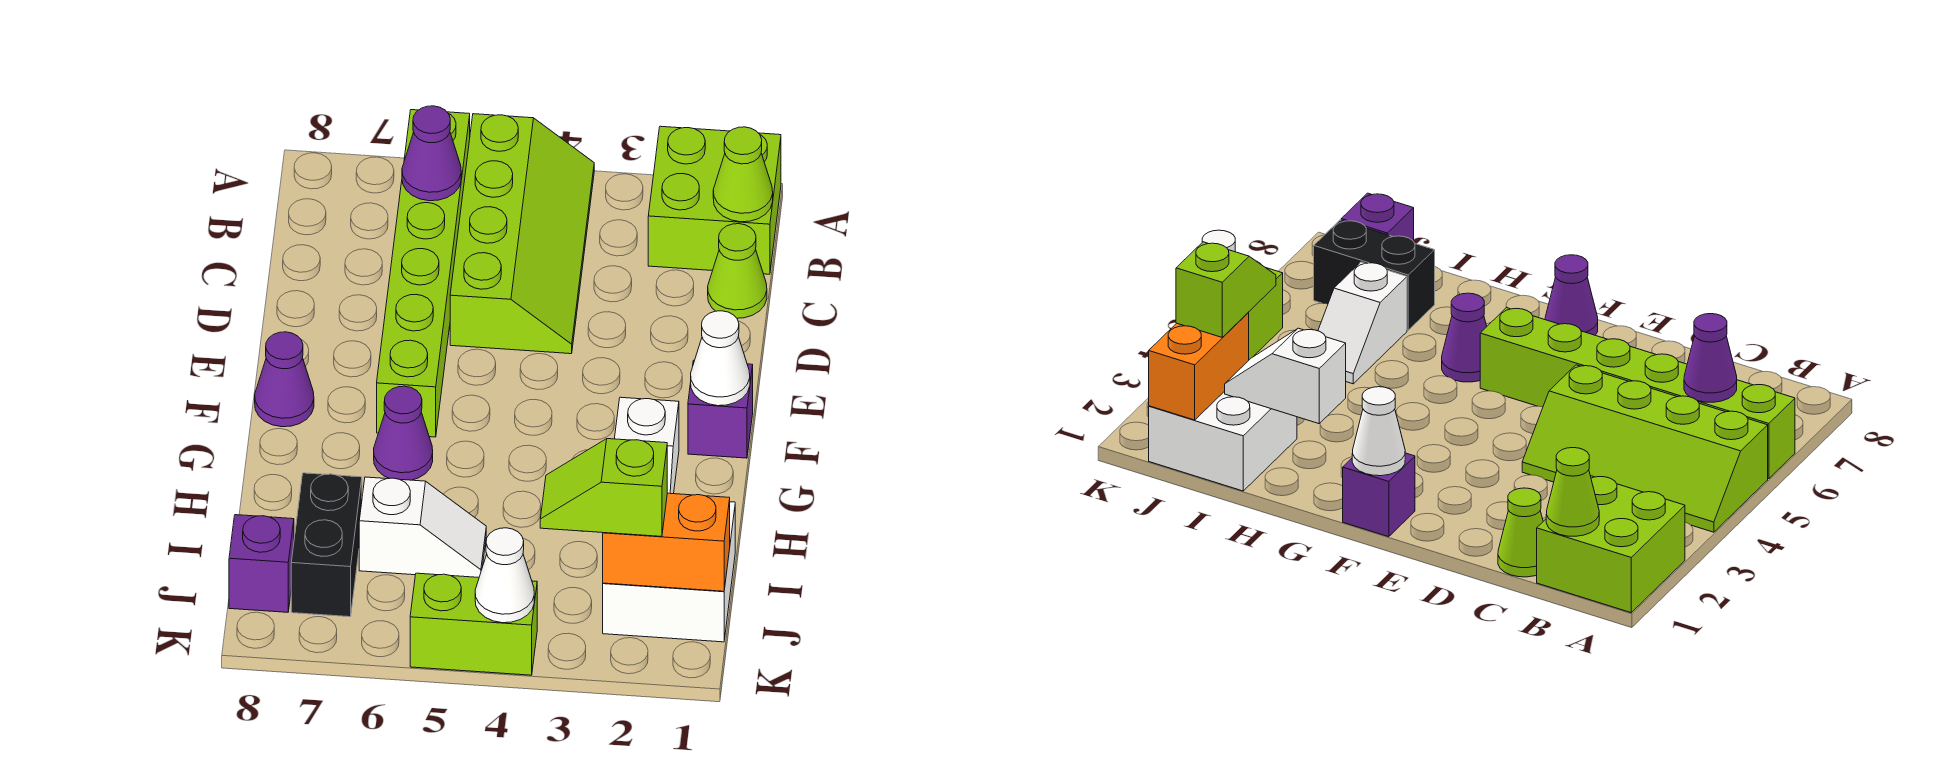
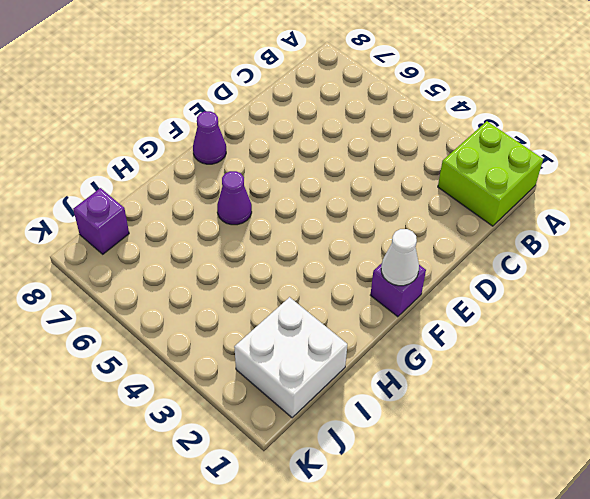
none -> lime 2x4 slope [450,114,594,354]
none -> lime 1x6 brick [377,110,470,437]
none -> lime 1x1 cone [708,224,767,318]

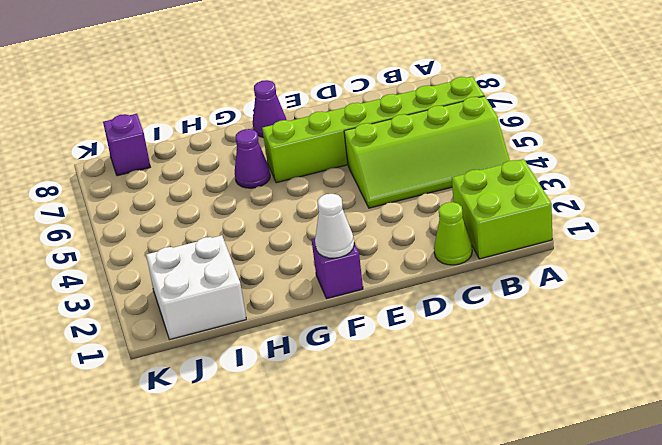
none -> white 1x2 slope [359,477,486,577]
none -> black 1x2 brick [291,473,362,617]
none -> lime 1x2 brick [410,573,537,675]

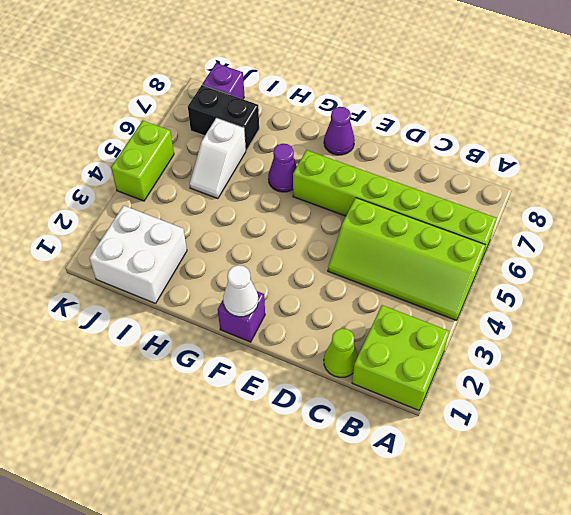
none -> lime 1x1 cone [713,127,773,222]
none -> purple 1x1 cone [402,106,461,201]
none -> white 1x2 slope [614,397,679,494]

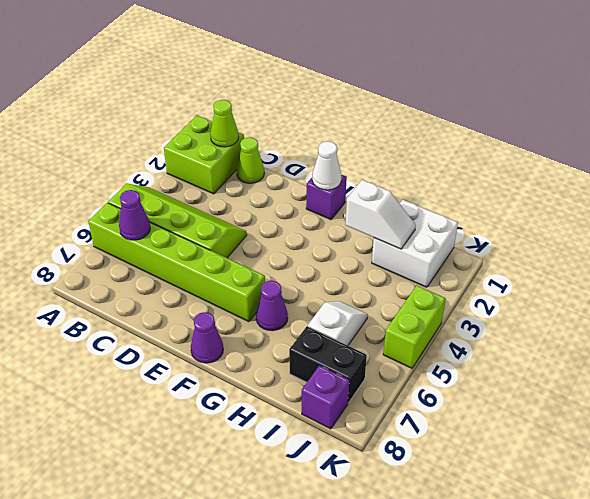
none -> orange 1x2 brick [603,493,730,591]
none -> white 1x1 cone [475,528,534,623]
none -> lime 1x2 slope [540,439,667,537]

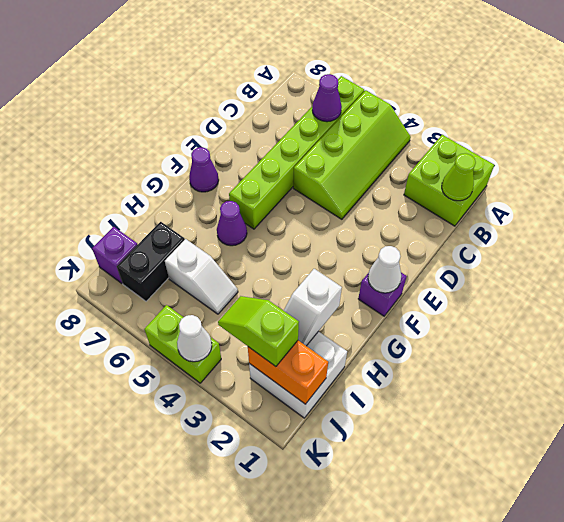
none -> lime 1x1 cone [708,224,767,318]

